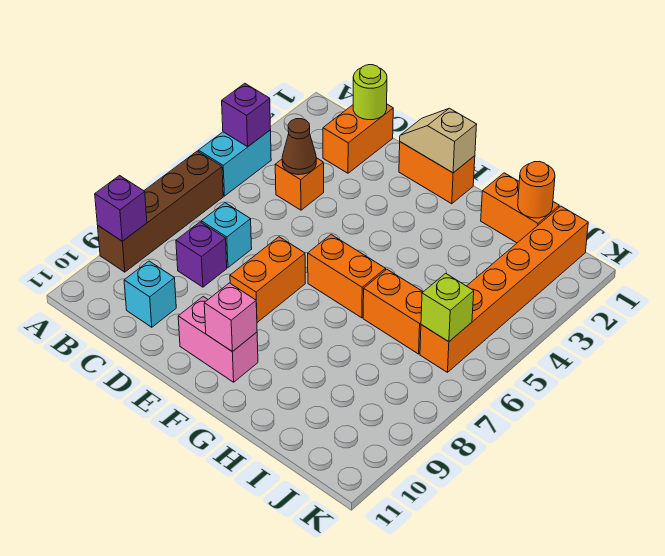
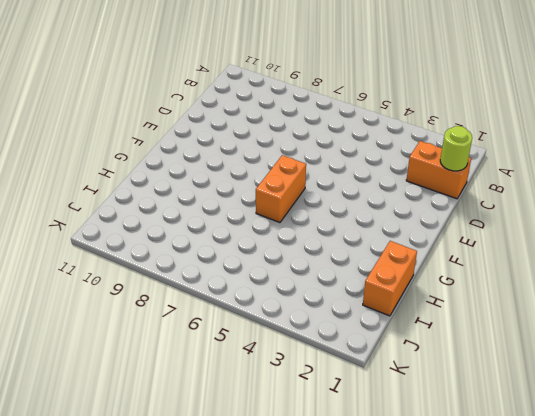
none -> cyan 1x2 brick [199,130,271,196]
none -> brown 1x4 brick [98,151,223,272]
none -> orange 1x1 brick [275,158,324,210]

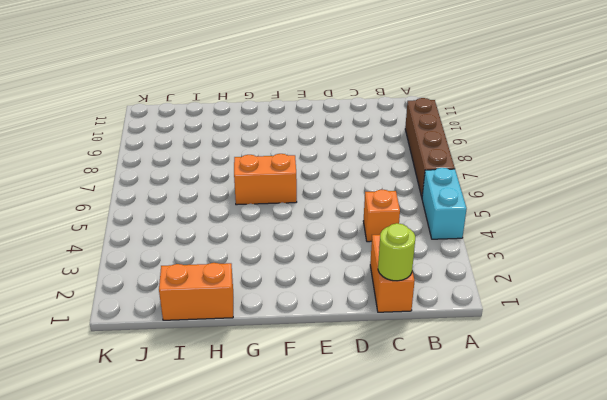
none -> cyan 1x1 brick [201,203,252,267]
none -> purple 1x1 brick [176,222,227,287]
none -> cyan 1x1 brick [124,261,176,327]

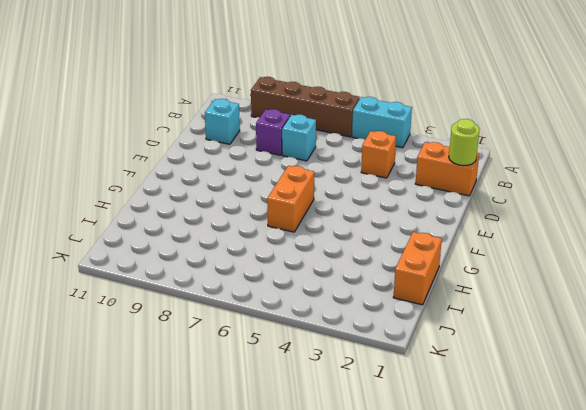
none -> orange 1x2 brick [399,142,475,204]
none -> orange 1x2 brick [230,237,305,322]
none -> pink 1x2 brick [178,297,258,382]

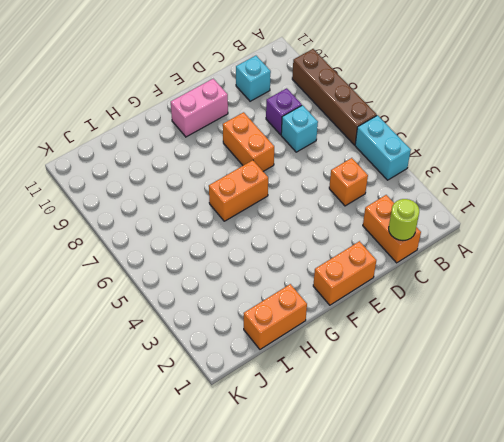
none -> orange 1x2 brick [363,269,423,354]
none -> orange 1x6 brick [420,206,588,372]
none -> purple 1x1 brick [222,83,271,147]

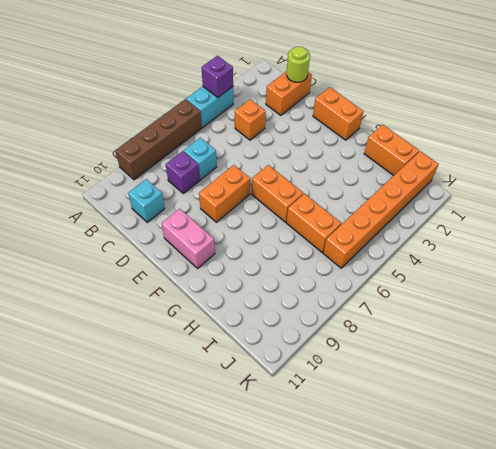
none -> purple 1x1 brick [95,176,147,241]
none -> brown 1x1 cone [282,119,316,175]
none -> tan 1x2 slope [400,108,477,173]

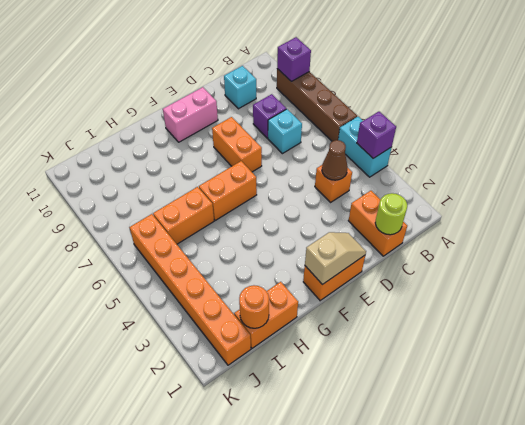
none -> pink 1x1 brick [204,283,257,352]
none -> lime 1x1 brick [421,273,474,342]

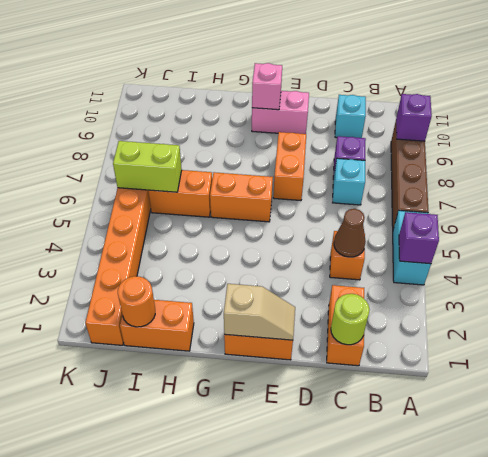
lime 1x2 brick [113,141,182,192] -> lime 1x1 brick [421,273,474,342]

